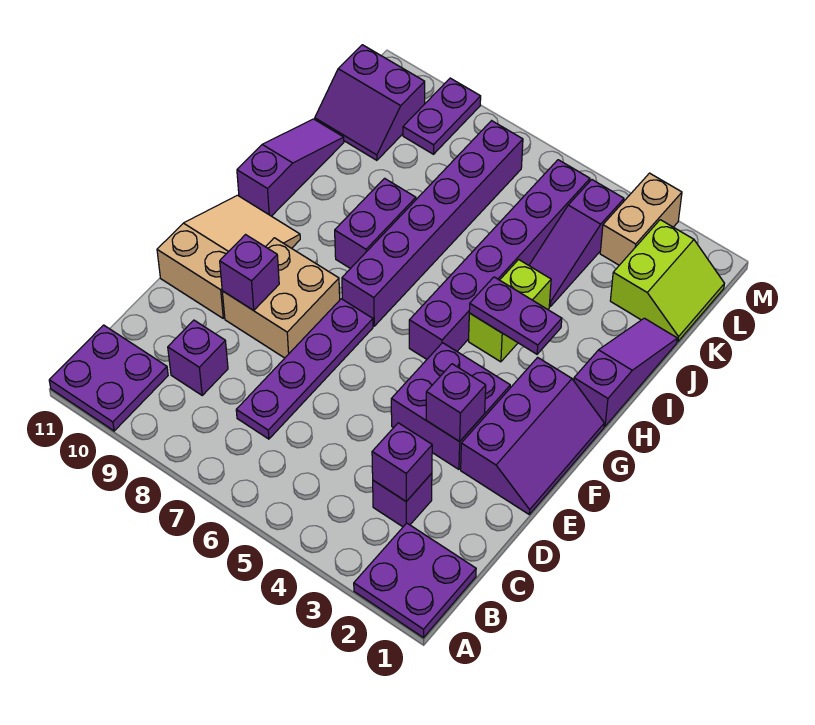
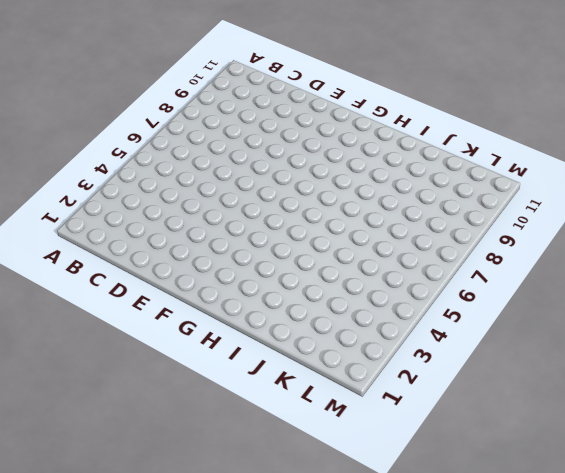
none -> purple 2x2 plate [354,523,476,638]
none -> purple 2x2 plate [49,325,168,431]
none -> purple 1x1 brick [373,473,432,527]

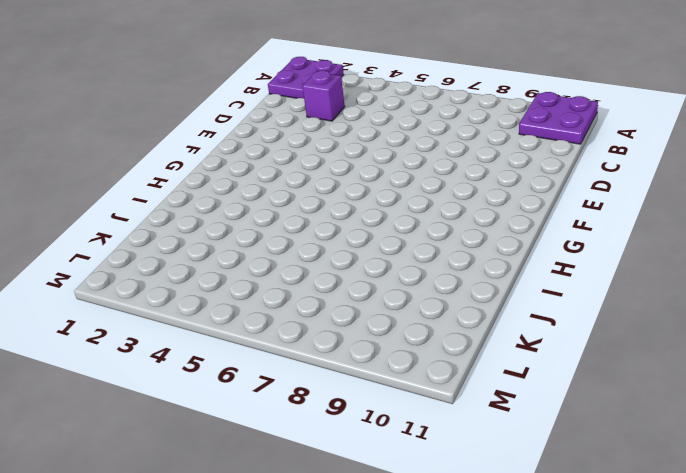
none -> purple 1x4 plate [236,299,373,439]
none -> purple 1x1 brick [168,320,228,395]
none -> purple 2x3 slope [461,357,604,514]

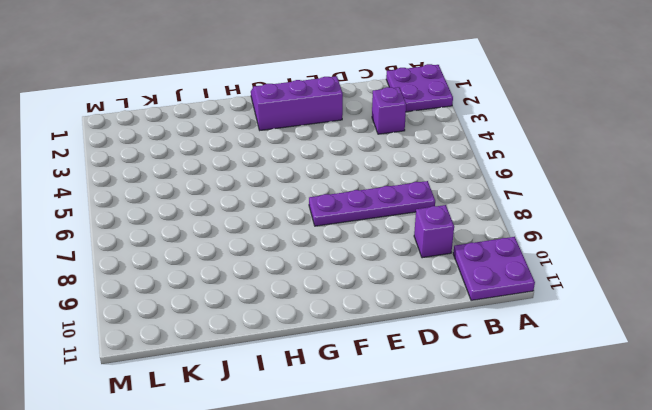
none -> purple 2x2 brick [391,343,510,469]
none -> tan 2x2 brick [222,238,340,358]
none -> tan 2x3 slope [157,195,300,318]

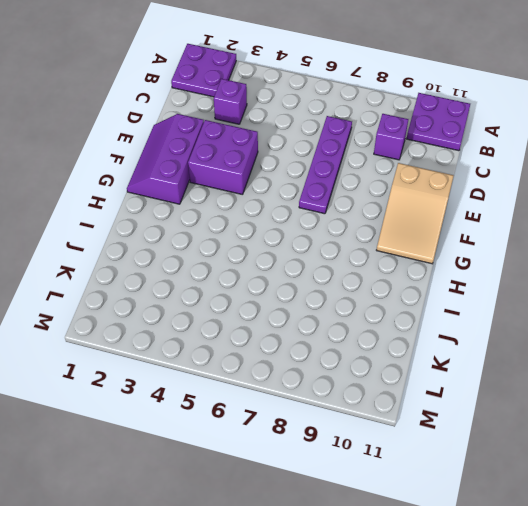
none -> tan 2x2 brick [222,238,340,358]
none -> purple 1x6 brick [409,160,590,359]
none -> purple 1x6 brick [342,121,523,326]

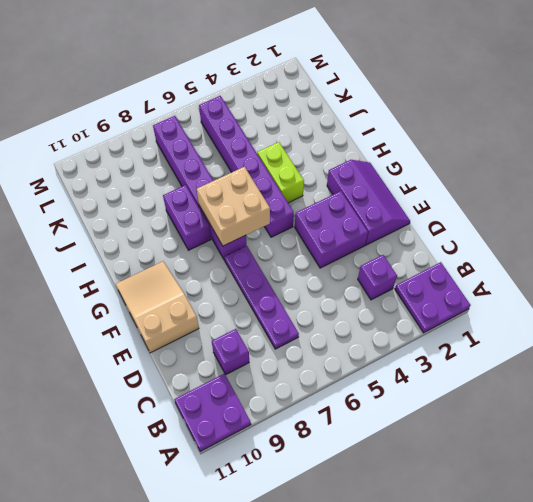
tan 2x2 brick [197,167,270,246] -> tan 2x2 brick moved to [222,238,340,358]
none -> purple 1x3 slope [574,318,677,426]
none -> purple 1x3 slope [237,119,344,216]
none -> purple 1x3 slope [529,180,624,306]

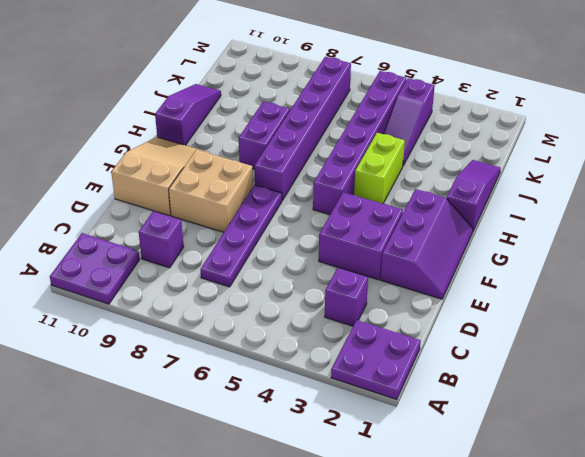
none -> lime 2x2 slope [610,220,724,342]
none -> purple 2x2 slope [315,45,425,160]
none -> tan 1x2 brick [600,173,682,265]

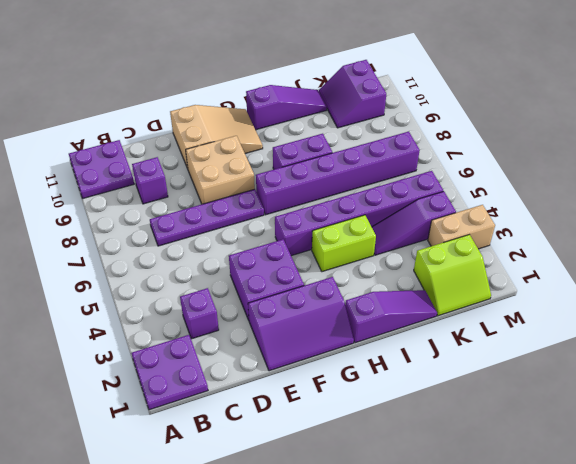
none -> purple 1x2 plate [403,78,481,154]
none -> purple 1x1 brick [372,423,432,501]
none -> purple 1x1 brick [426,364,486,442]

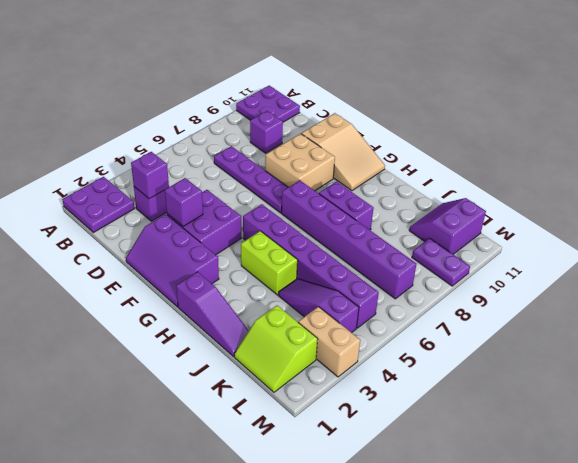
none -> purple 1x3 slope [237,119,344,216]
none -> purple 1x1 brick [220,235,279,310]
none -> purple 1x2 plate [469,277,562,354]

